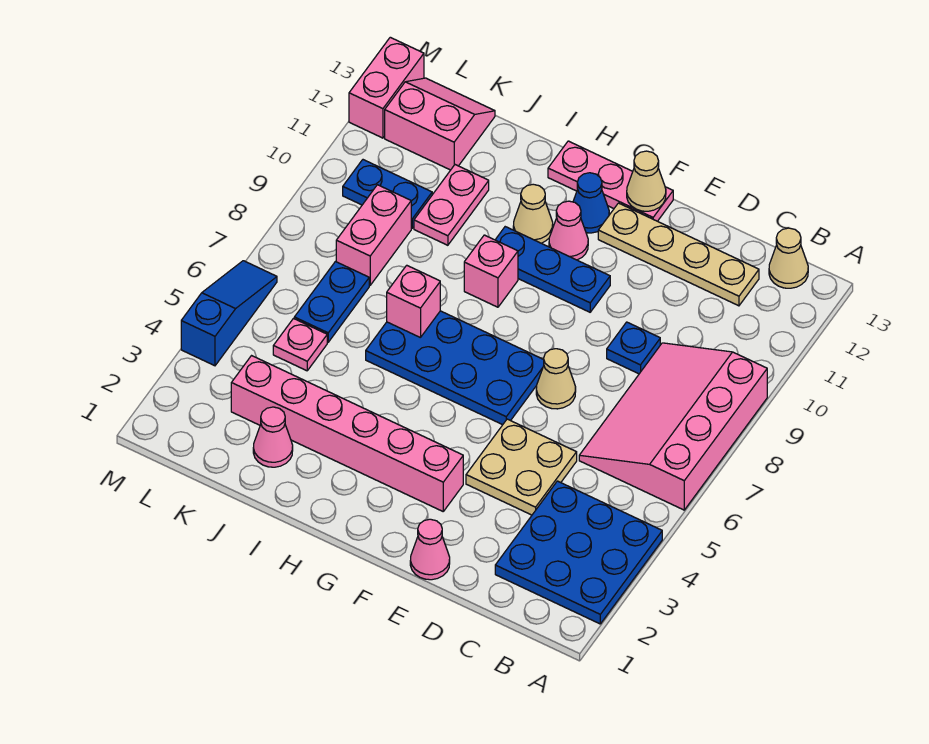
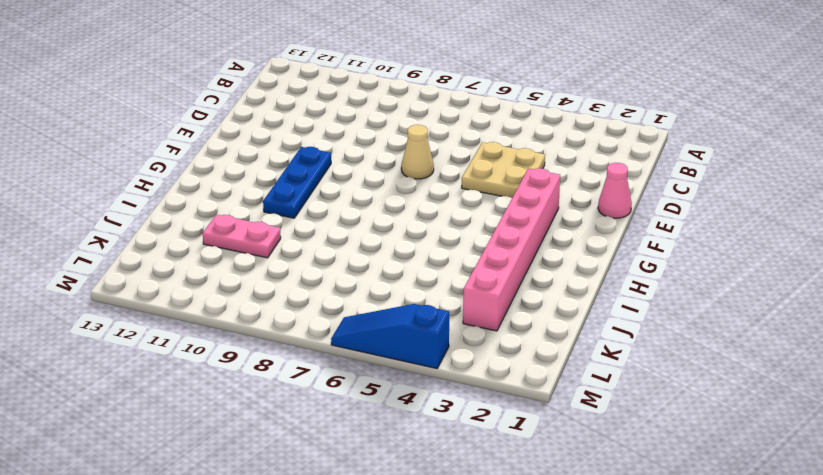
none -> blue 3x3 plate [495,481,662,624]
none -> pink 3x4 slope [579,343,767,510]
none -> tan 1x1 cone [769,228,808,288]

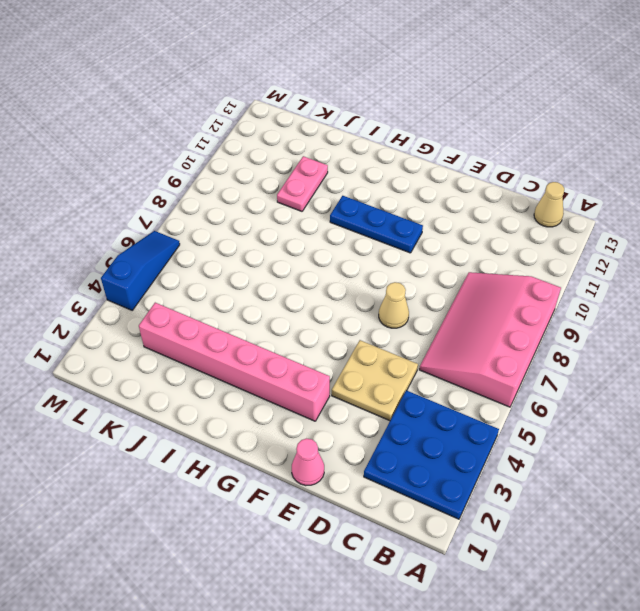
none -> tan 1x4 plate [598,203,759,306]
none -> blue 1x1 plate [607,322,660,374]
none -> blue 2x4 plate [366,311,544,425]

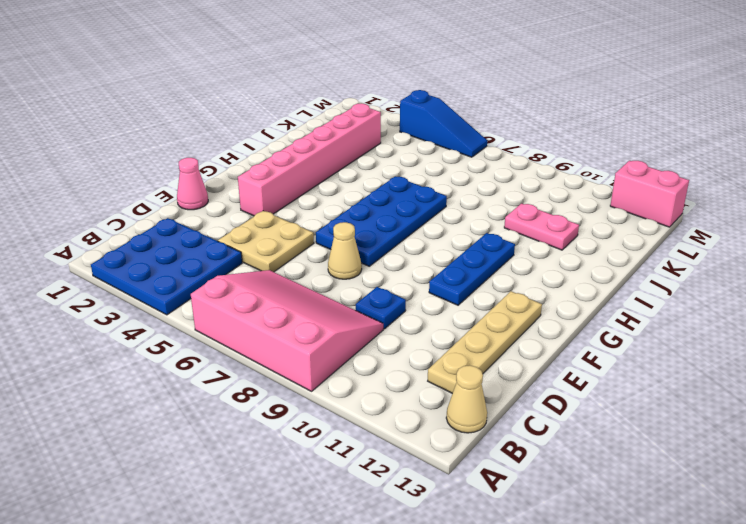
none -> pink 1x3 plate [548,141,673,221]
none -> pink 1x1 cone [549,201,588,260]
none -> blue 1x1 cone [573,173,609,233]

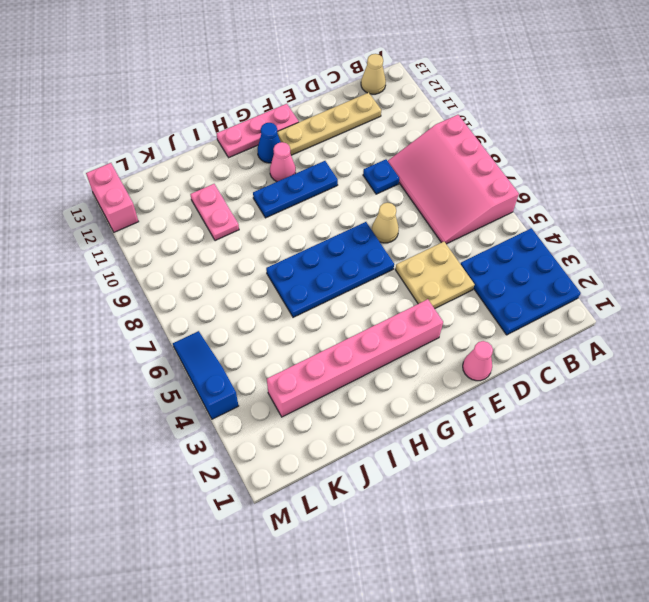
none -> pink 1x1 brick [464,235,518,307]
none -> tan 1x1 cone [513,184,553,243]
none -> pink 1x1 cone [253,407,293,467]

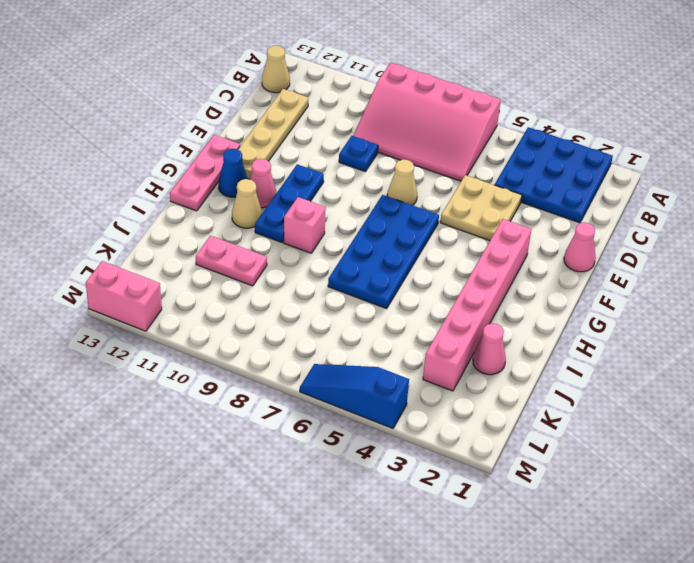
none -> pink 1x1 plate [273,319,327,371]
none -> blue 1x2 plate [294,262,369,342]
none -> pink 1x2 brick [336,185,411,285]

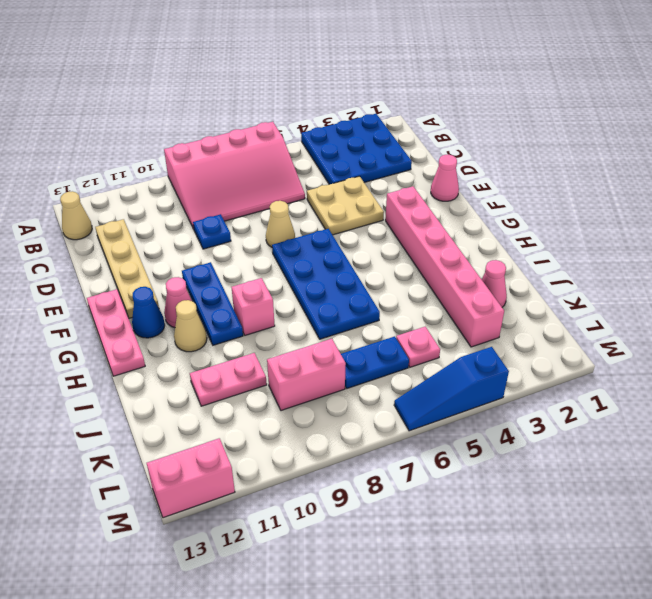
none -> blue 1x2 plate [343,160,432,228]
none -> pink 2x2 slope [385,78,495,170]
none -> tan 1x1 cone [627,151,666,211]

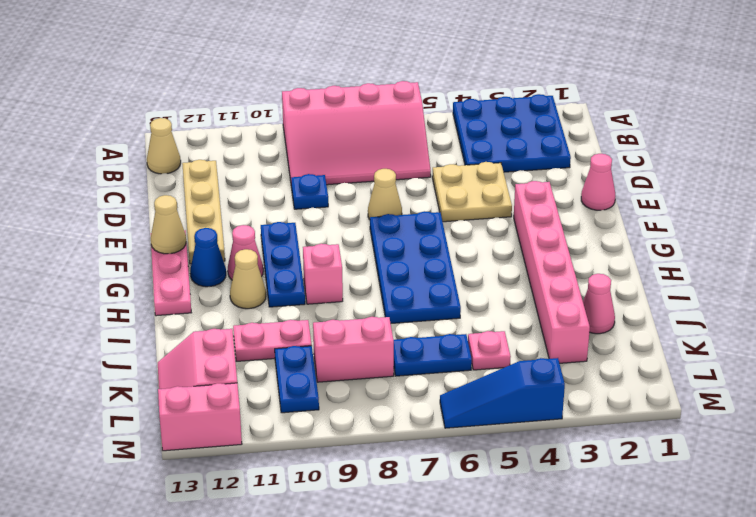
none -> pink 1x1 brick [387,265,440,338]

